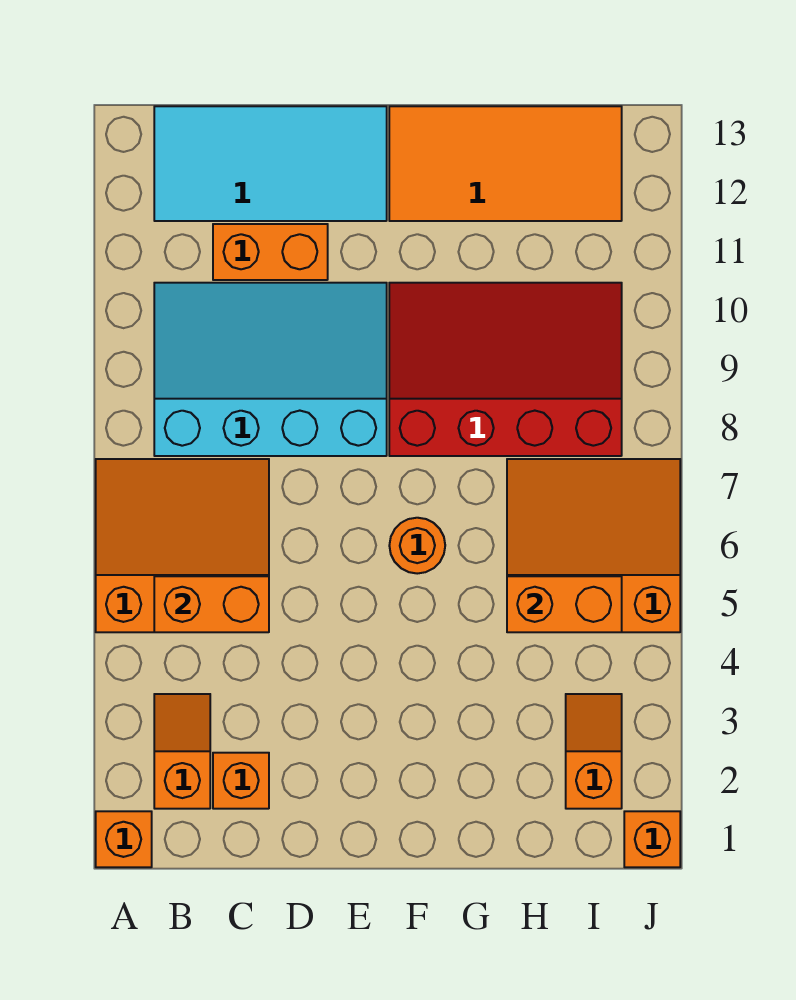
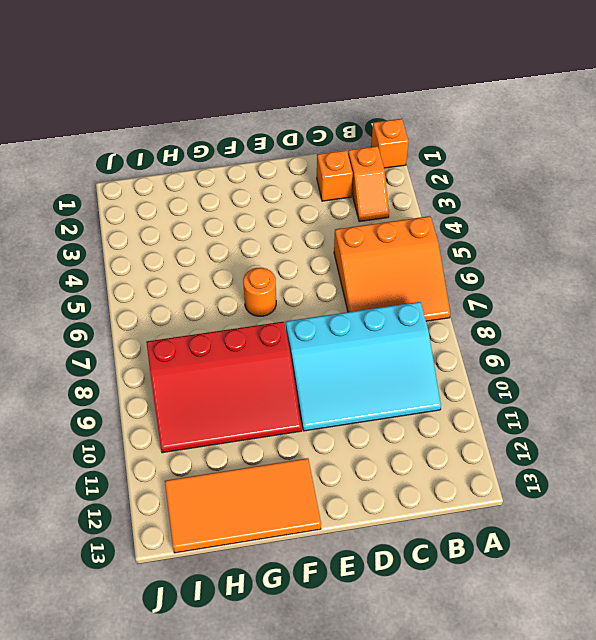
none -> cyan 2x4 tile [154,106,387,221]
none -> orange 1x2 brick [213,224,328,280]
none -> orange 3x3 slope [507,459,680,632]

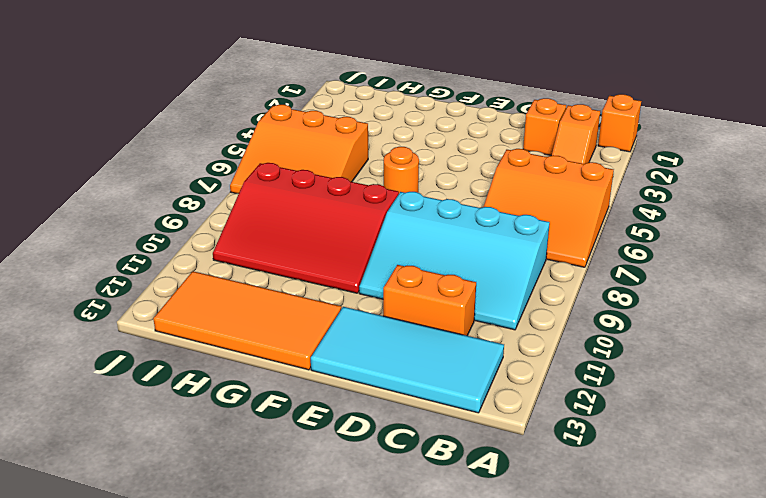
none -> orange 1x2 slope [566,694,622,809]
none -> orange 1x1 brick [624,811,680,867]
none -> orange 1x2 brick [154,576,269,632]

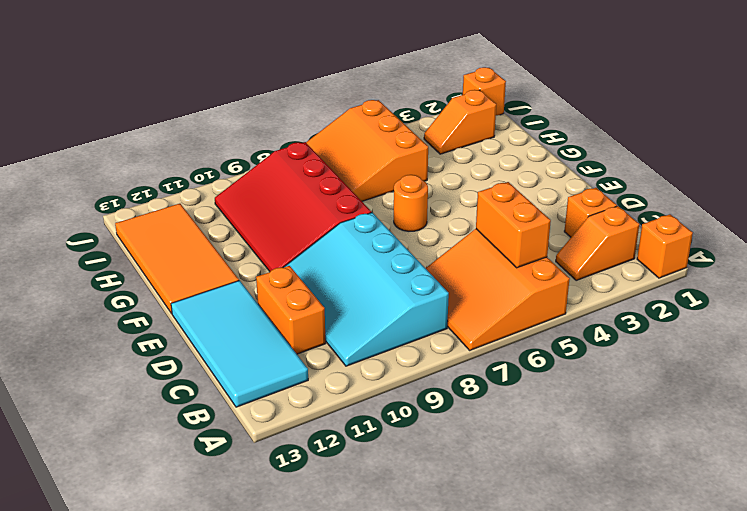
none -> orange 1x2 brick [507,576,622,632]

